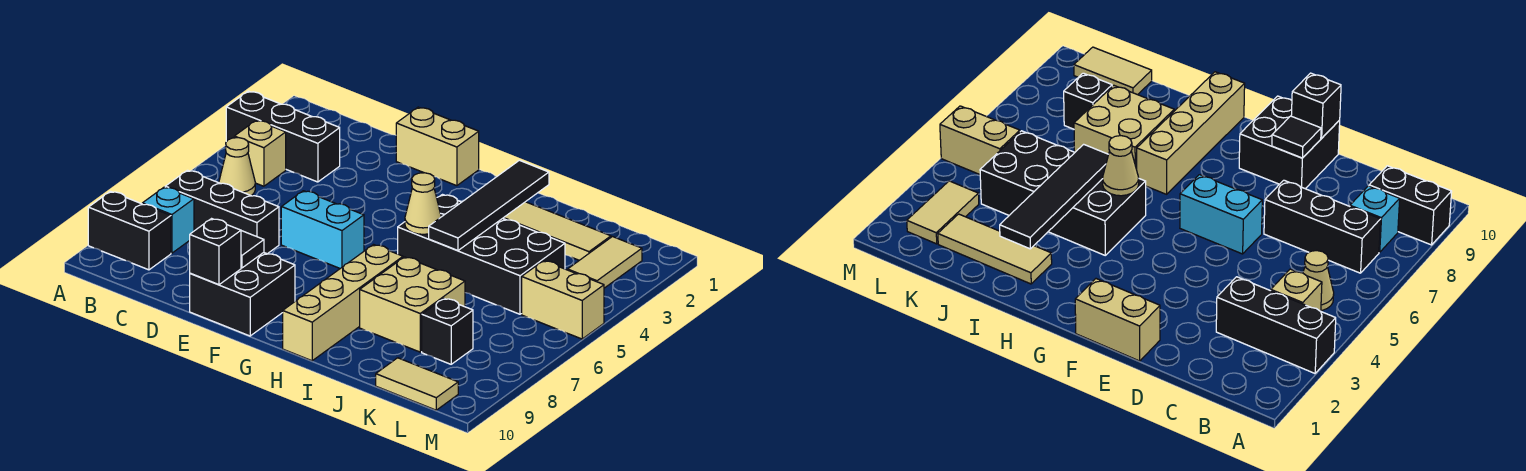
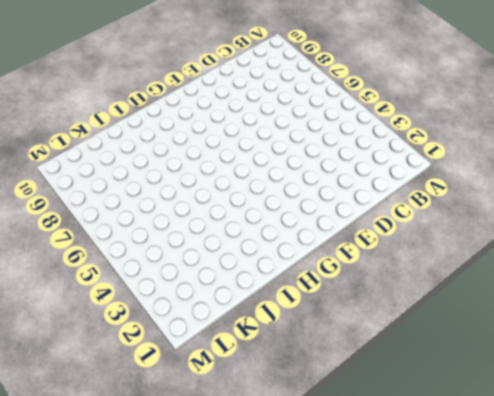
none -> black 1x3 brick [226,91,340,182]
none -> black 1x2 brick [88,191,171,270]
none -> tan 1x1 brick [234,120,286,186]

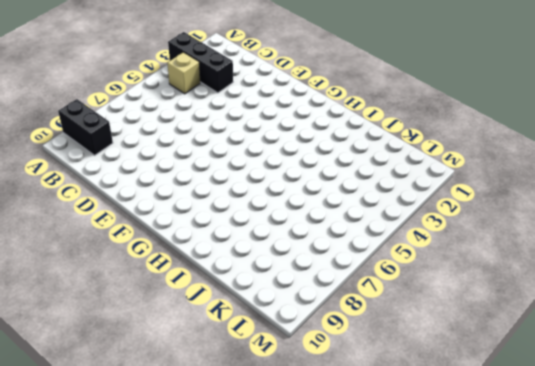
none -> tan 1x1 cone [219,138,255,195]
none -> black 1x3 brick [165,170,279,254]
none -> cyan 1x1 brick [142,187,194,253]

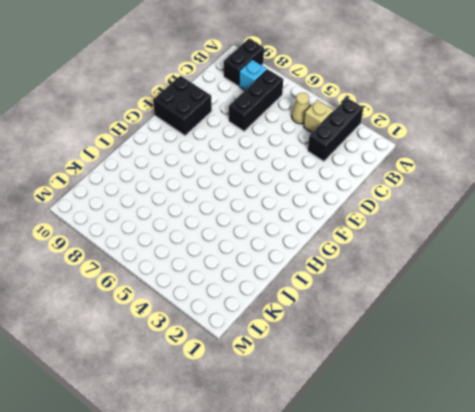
none -> tan 1x2 brick [396,107,479,186]
none -> cyan 1x2 brick [281,191,364,268]
none -> black 2x4 brick [398,195,565,314]

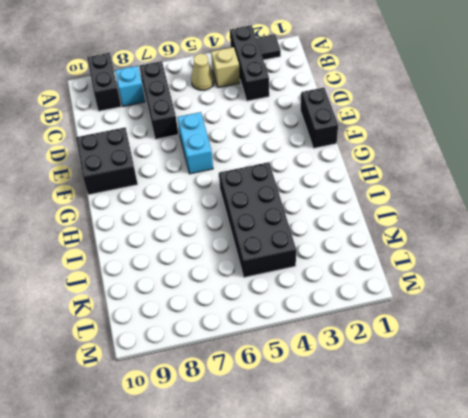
black 1x1 tile [256,34,281,60] -> black 1x1 tile moved to [241,231,264,268]
black 1x2 brick [301,88,338,148] -> tan 1x2 brick [396,107,479,186]
none -> tan 1x4 brick [283,245,403,361]
none -> tan 1x3 tile [503,202,611,260]
none -> tan 2x2 brick [360,257,465,352]

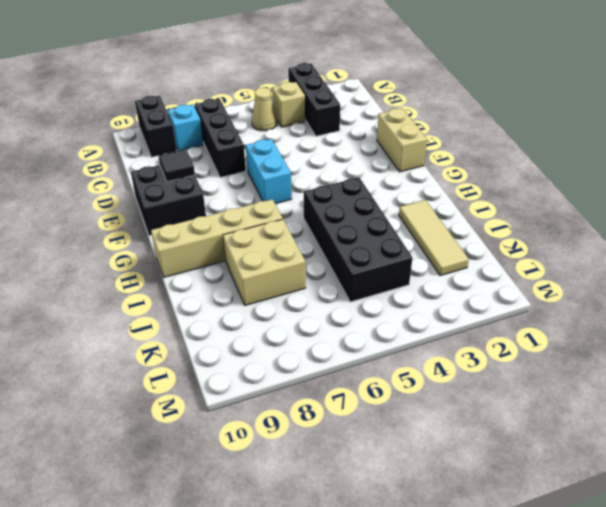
none -> black 1x1 brick [422,298,473,364]
none -> tan 1x2 tile [376,358,458,410]
none -> tan 1x2 tile [568,237,642,288]

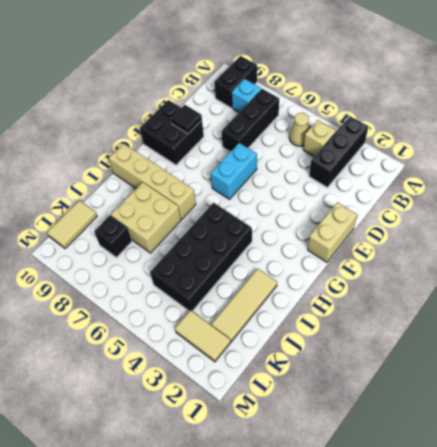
none -> tan 1x2 brick [522,261,604,339]
none -> black 1x1 brick [190,219,241,285]
none -> tan 1x1 cone [405,173,441,234]

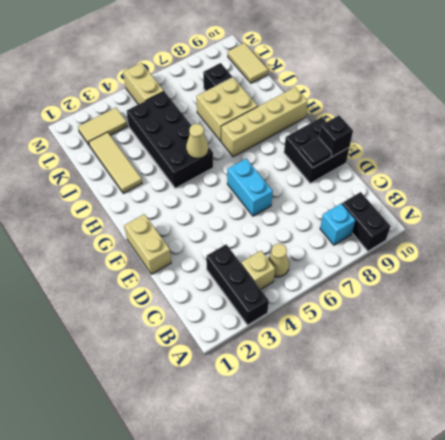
none -> black 1x3 brick [165,170,279,254]
none -> black 1x4 tile [429,160,549,250]

